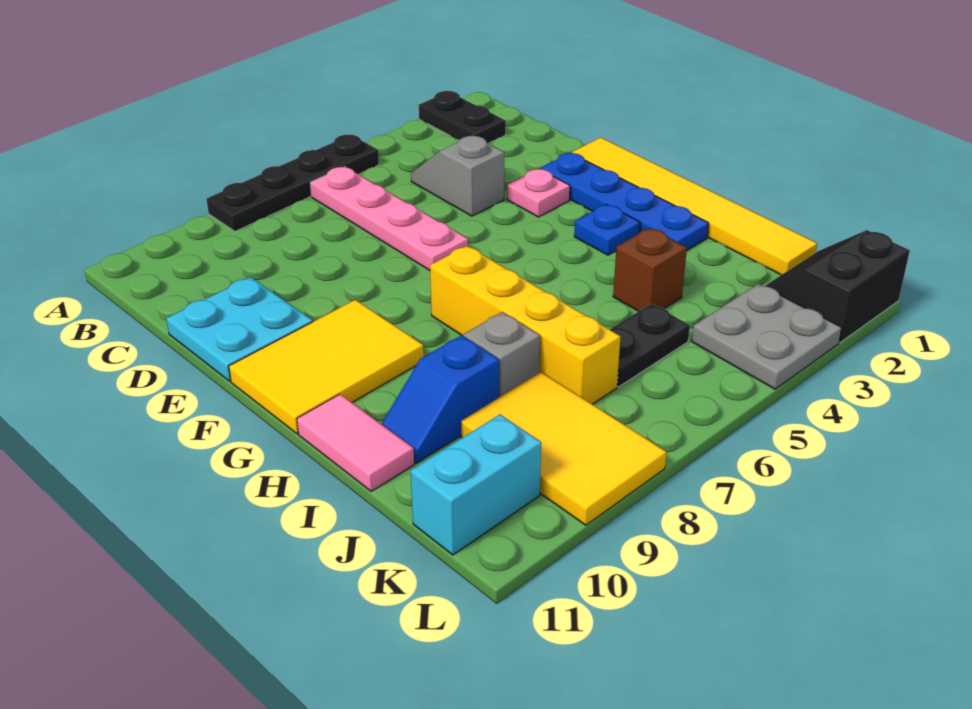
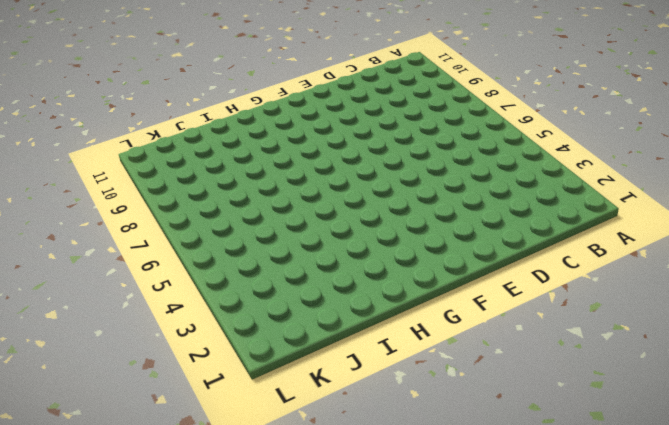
none -> black 1x2 plate [419,91,506,143]
none -> black 1x4 plate [207,134,379,231]
none -> pink 1x4 plate [310,167,468,270]

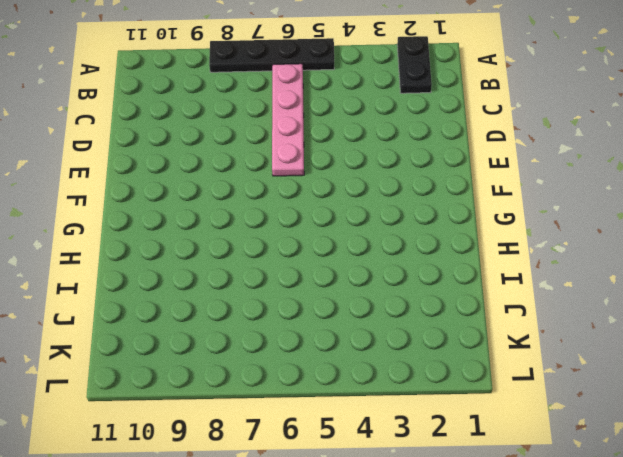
none -> grey 1x2 slope [411,136,505,216]
none -> cyan 2x2 plate [166,277,313,381]
none -> yellow 1x6 tile [572,137,817,275]

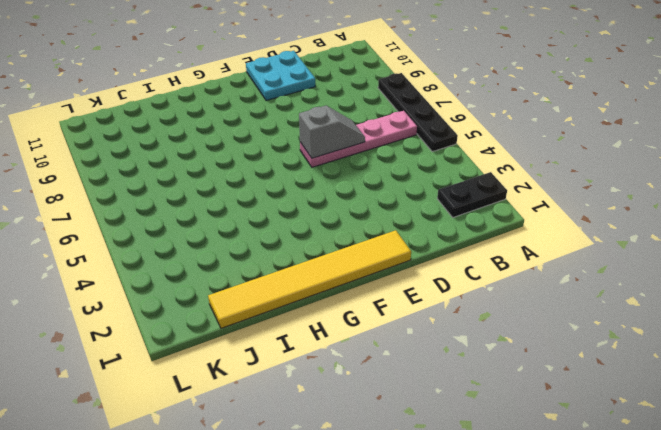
grey 1x2 slope [299,106,365,158] -> grey 1x2 slope moved to [411,136,505,216]
none -> blue 1x4 plate [540,153,709,250]
none -> pink 1x1 plate [507,169,570,217]
none -> yellow 2x3 tile [229,300,424,434]

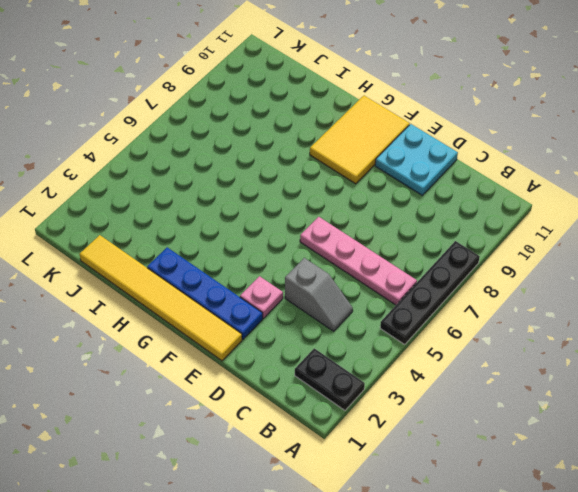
none -> blue 1x1 plate [574,204,640,255]
none -> yellow 1x4 brick [430,246,621,404]
none -> pink 1x2 tile [297,394,414,491]

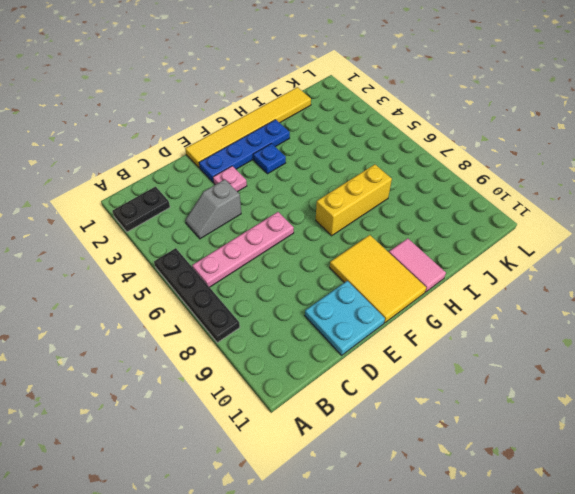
yellow 1x3 brick [316,164,392,236] -> yellow 1x4 brick [430,246,621,404]
pink 1x2 tile [389,238,446,292] -> pink 1x2 tile turned to [297,394,414,491]
none -> brown 1x1 brick [613,228,687,311]
none -> grey 1x1 brick [464,312,540,397]
none -> blue 1x2 slope [382,335,499,463]

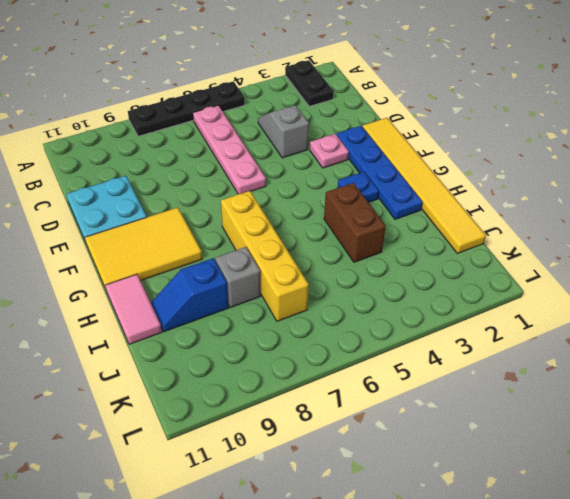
brown 1x2 brick [324,183,386,262] -> brown 1x1 brick [613,228,687,311]
none -> black 1x2 plate [610,304,690,387]
none -> yellow 2x3 tile [461,372,667,525]
none -> black 2x2 slope [765,230,910,342]

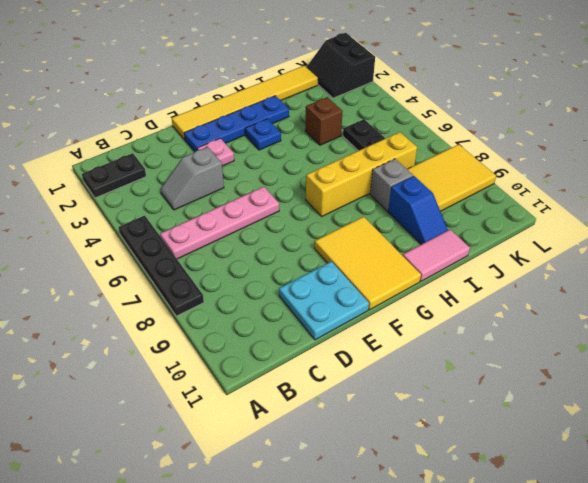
none -> grey 2x2 plate [692,284,842,389]
none -> cyan 1x2 brick [411,414,541,555]

